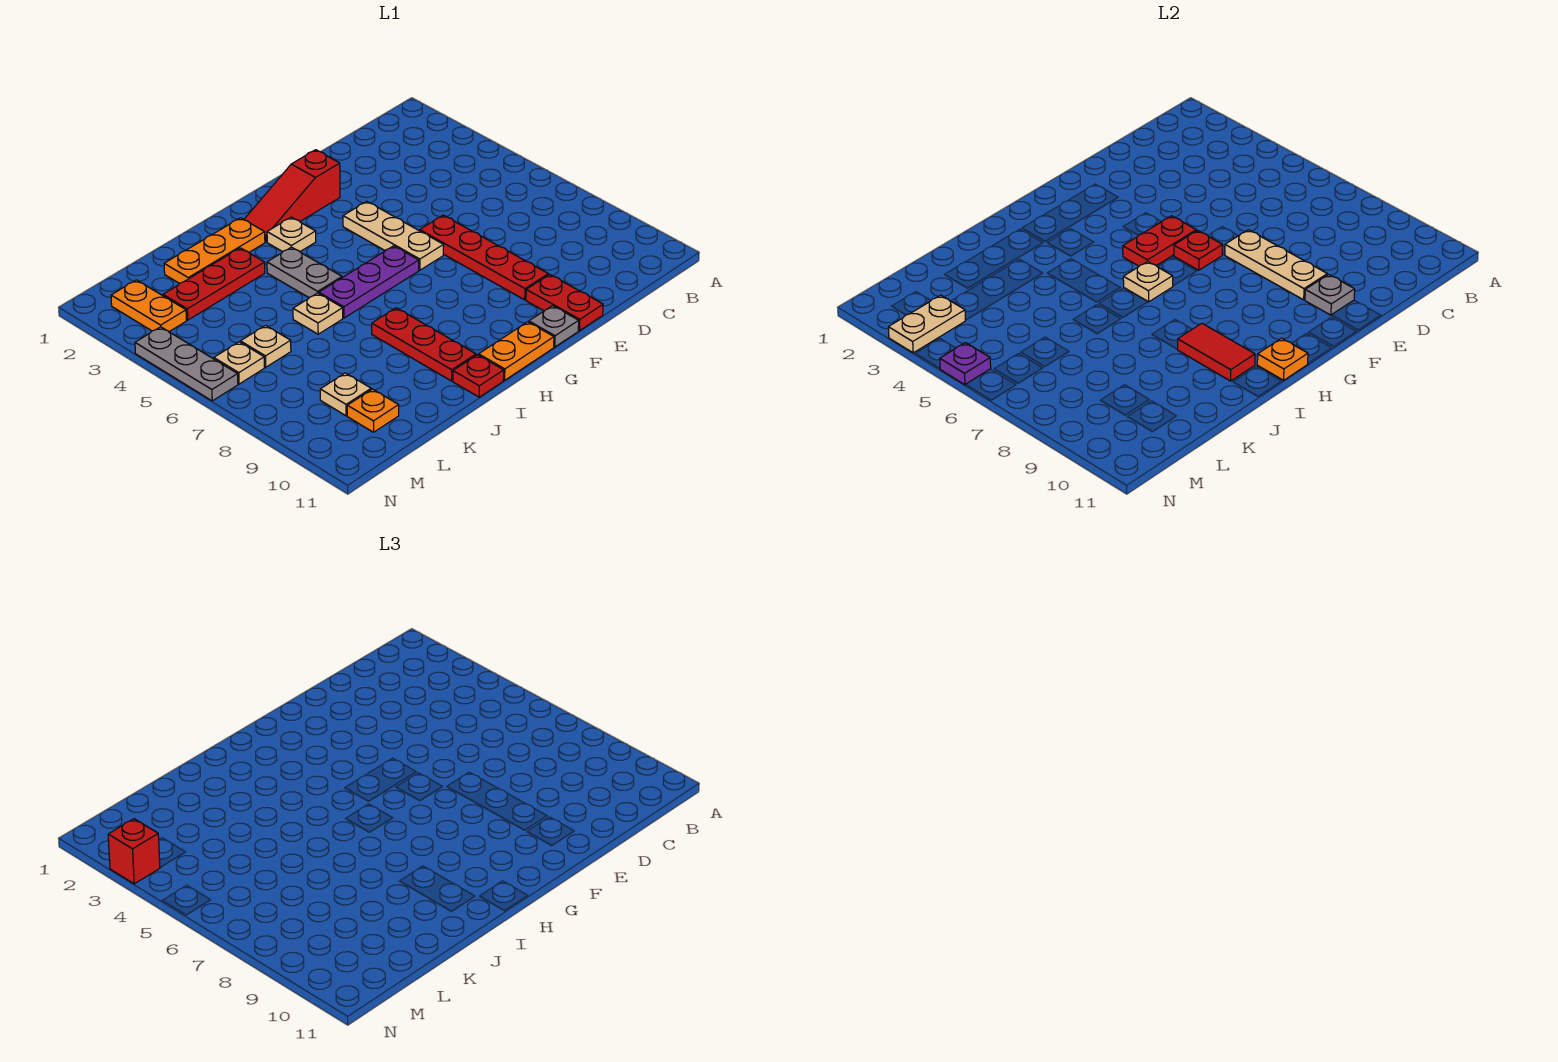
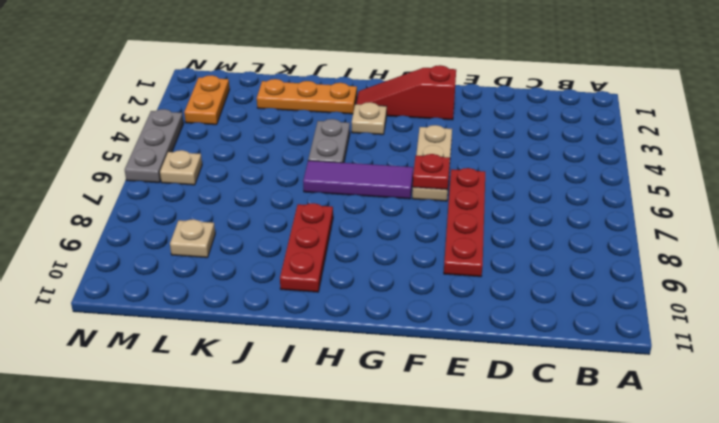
purple 1x3 tile [303,161,413,199] -> purple 1x3 plate [319,246,419,318]
none -> red 1x2 plate [526,274,603,331]
none -> grey 1x1 plate [529,306,579,347]
none -> orange 1x2 plate [479,322,554,380]
none -> red 1x1 plate [453,355,504,397]

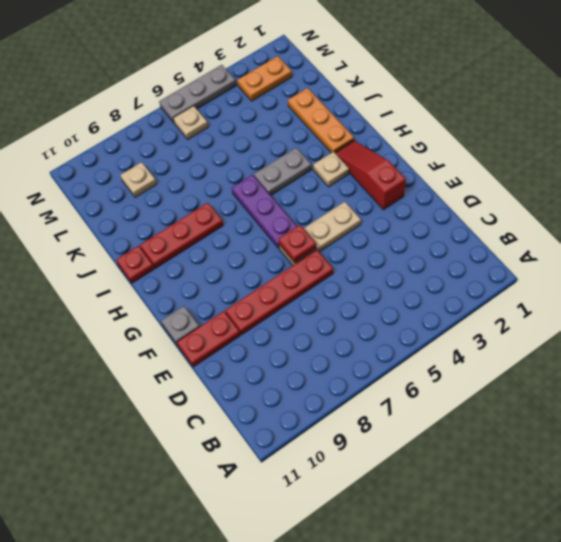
none -> orange 1x2 plate [479,322,554,380]
none -> red 1x3 plate [163,248,265,320]
none -> tan 1x1 plate [293,293,343,334]
none -> tan 1x1 plate [240,325,291,367]

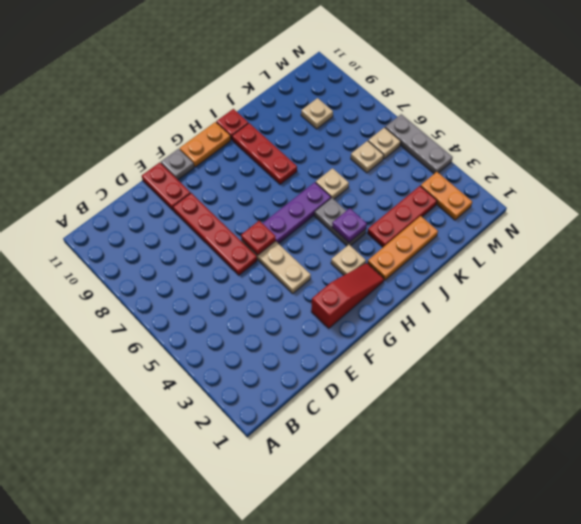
purple 1x1 plate [332,208,367,242] -> purple 1x1 plate moved to [940,343,991,385]
none -> orange 1x1 plate [347,389,399,432]
none -> tan 1x3 plate [1225,230,1327,300]
none -> grey 1x1 plate [1305,274,1355,315]
none -> red 1x2 plate [1123,216,1196,266]

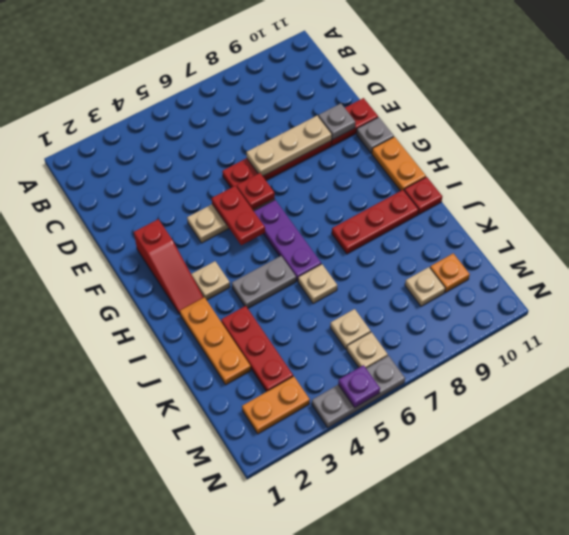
none -> tan 1x1 plate [1123,261,1173,302]
none -> orange 1x1 plate [1257,338,1308,380]
none -> red 1x2 tile [1177,323,1255,381]
none -> tan 1x2 plate [888,295,965,353]

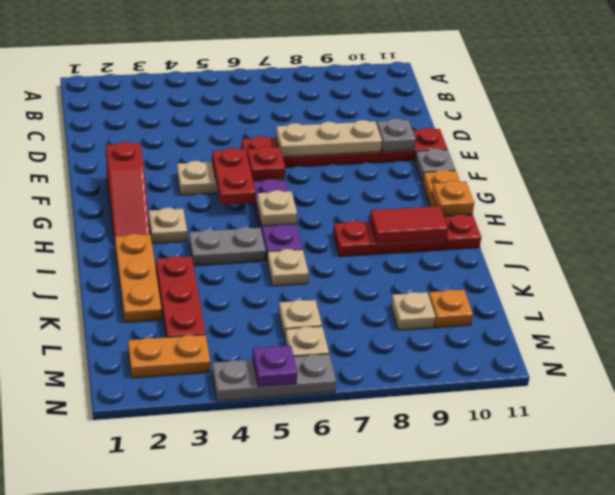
none -> tan 1x2 plate [888,295,965,353]
none -> red 1x1 brick [108,819,160,884]

